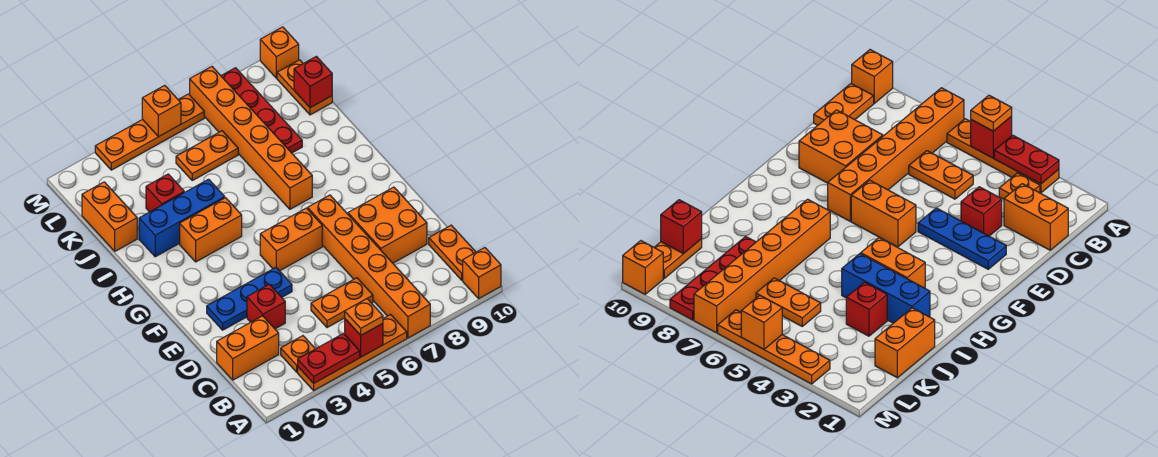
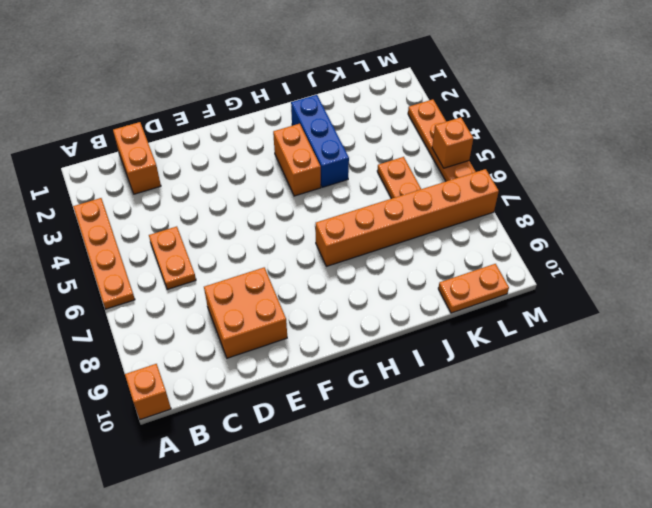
none -> orange 1x6 brick [308,195,430,338]
none -> orange 1x1 plate [281,336,315,372]
none -> orange 1x2 plate [429,225,476,280]

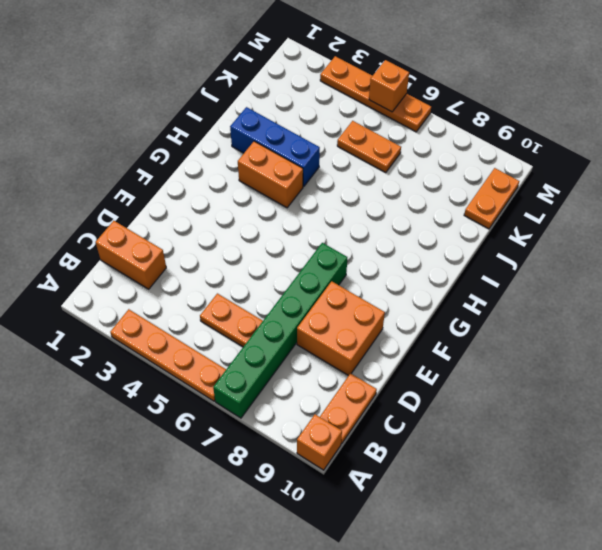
green 1x6 brick [213,243,347,418] -> orange 1x6 brick [308,195,430,338]
none -> orange 1x1 plate [281,336,315,372]
none -> red 1x1 brick [247,284,285,329]
none -> blue 1x3 plate [207,268,292,330]

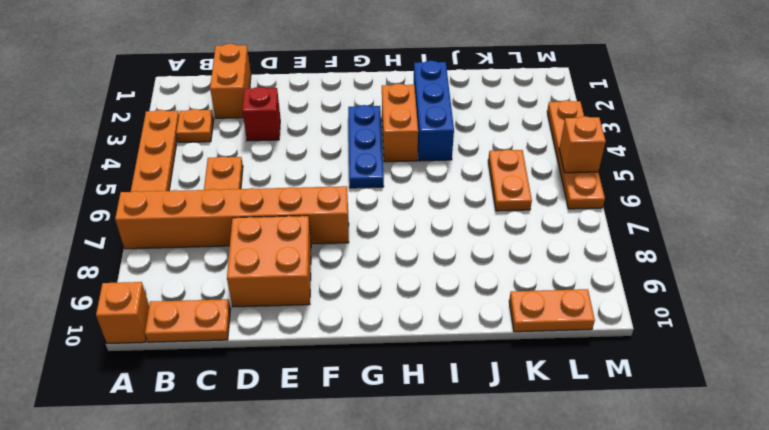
blue 1x3 plate [348,105,384,188] -> blue 1x3 plate moved to [207,268,292,330]
none -> orange 1x2 brick [260,208,322,271]
none -> orange 1x6 brick [190,67,312,209]
none -> orange 1x2 brick [82,182,137,251]

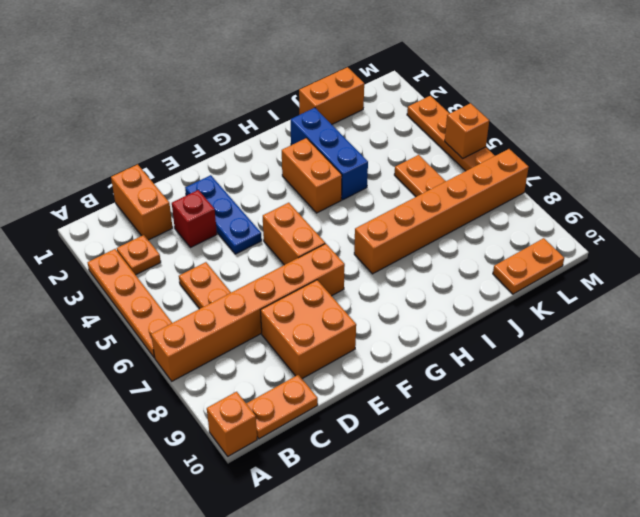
none -> red 1x1 brick [146,174,184,212]
none -> red 1x4 plate [221,68,302,153]
none -> orange 1x1 brick [260,27,299,78]

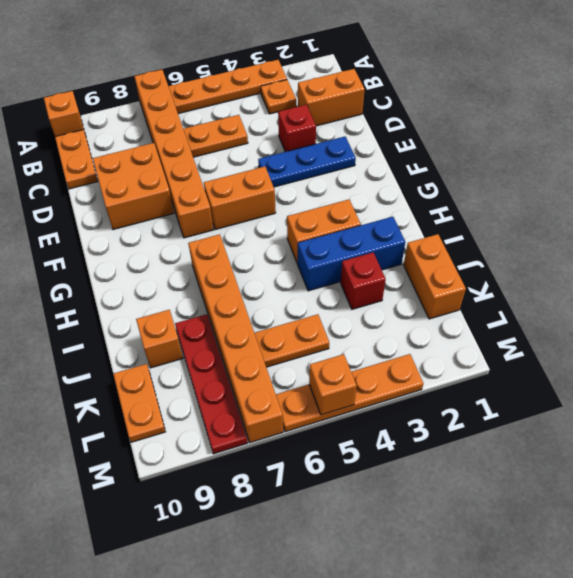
orange 1x1 brick [136,310,183,368] -> orange 1x1 brick moved to [260,27,299,78]
none -> red 1x2 plate [298,334,360,383]
none -> red 1x1 brick [345,319,383,357]
none -> red 1x1 brick [294,56,332,108]

